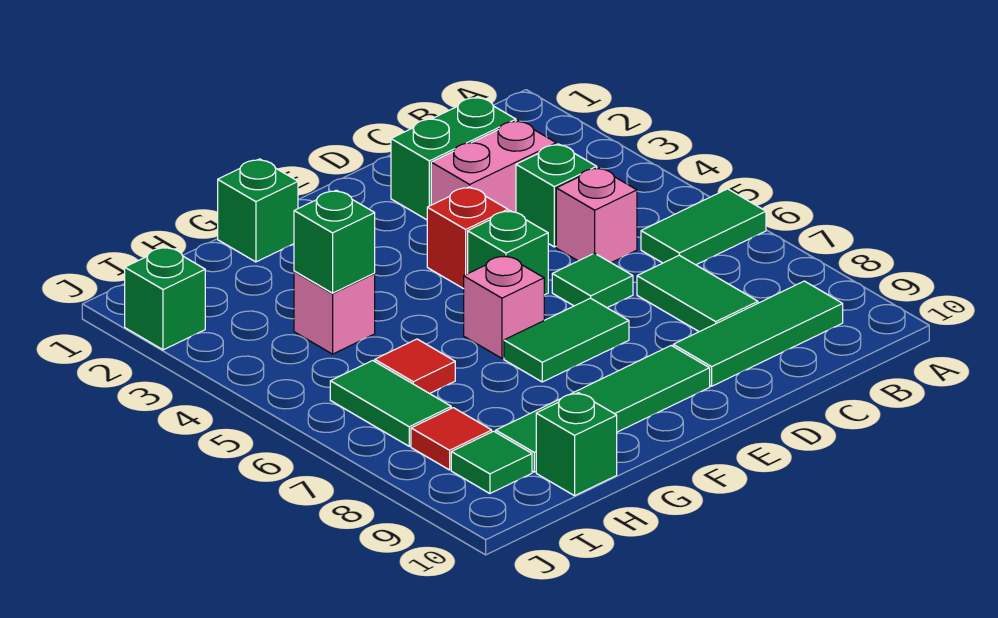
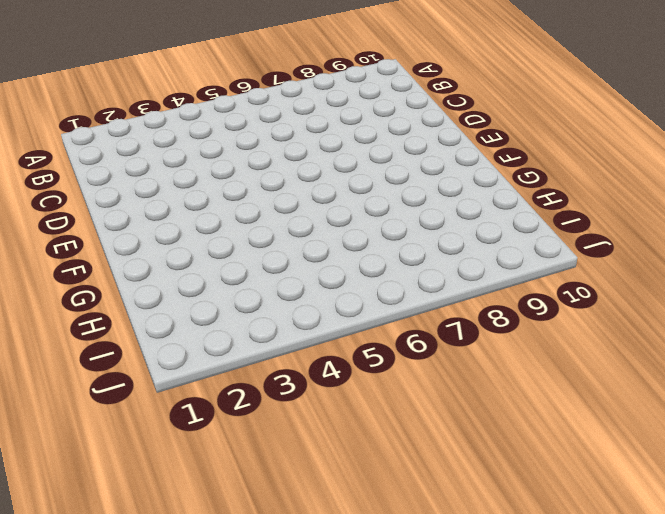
none -> green 1x2 tile [641,189,766,265]
none -> green 1x3 tile [673,281,843,386]
none -> green 1x2 brick [391,97,516,220]

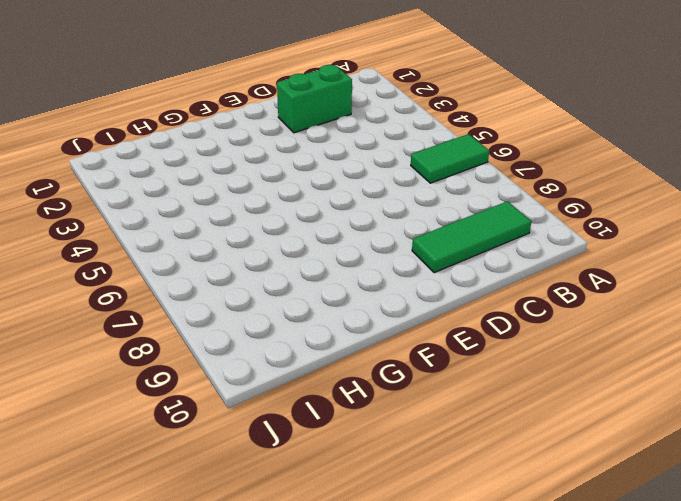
none -> pink 1x2 brick [431,120,556,212]
none -> green 1x1 brick [516,144,597,247]
none -> pink 1x1 brick [556,168,637,263]

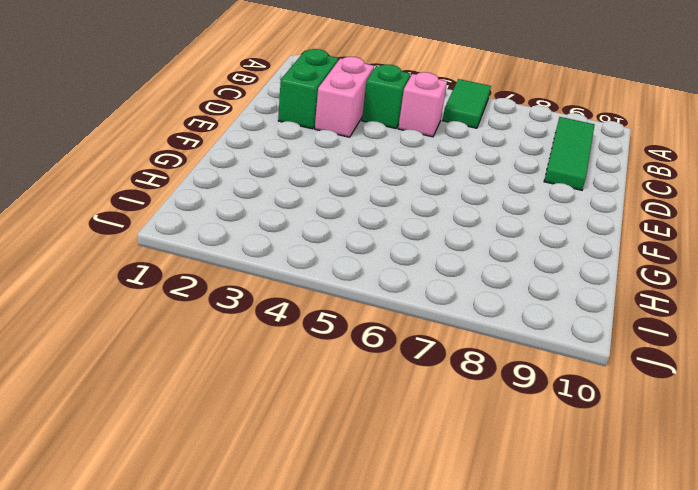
none -> green 1x2 tile [637,255,758,332]
none -> green 1x1 tile [552,253,633,308]
none -> red 1x1 brick [427,187,508,289]

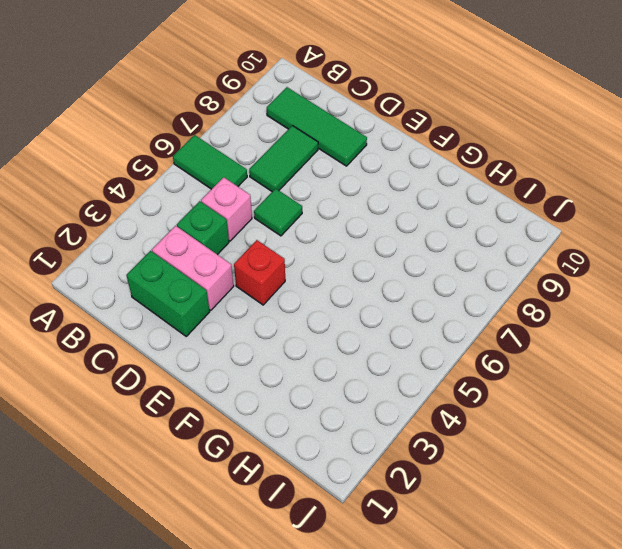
none -> green 1x1 brick [468,211,548,295]
none -> green 1x2 tile [504,298,629,382]
none -> green 1x4 tile [496,346,710,472]

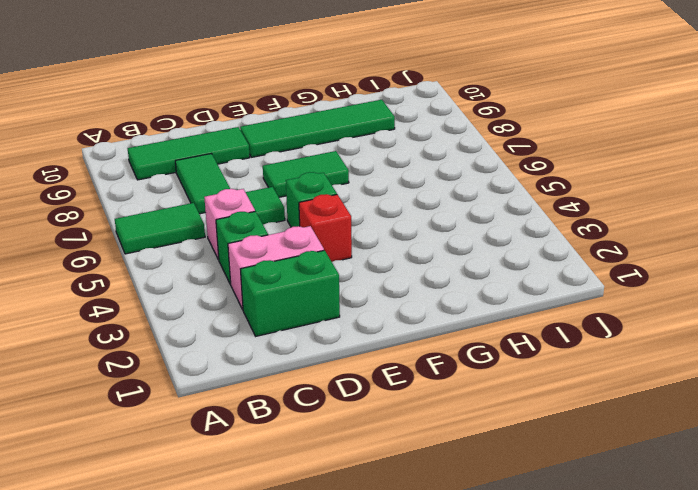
none -> pink 1x1 brick [464,256,544,358]
none -> green 1x1 brick [218,159,298,262]
none -> pink 1x1 brick [294,271,375,354]

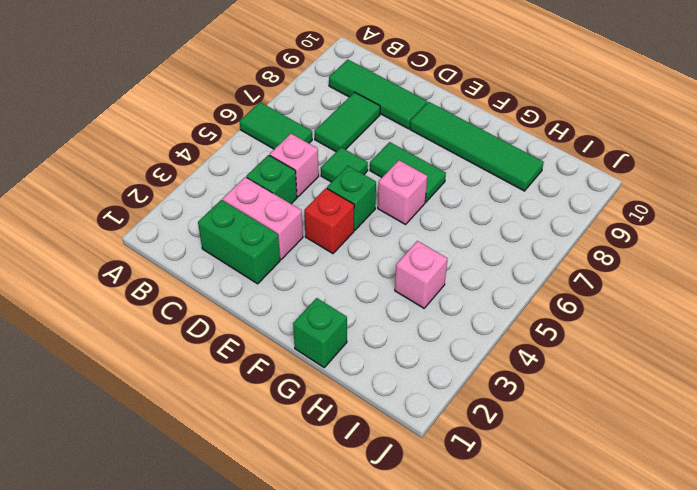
none -> red 1x1 tile [375,339,455,394]
none -> green 1x1 brick [536,393,617,496]
none -> green 1x2 tile [330,360,451,446]

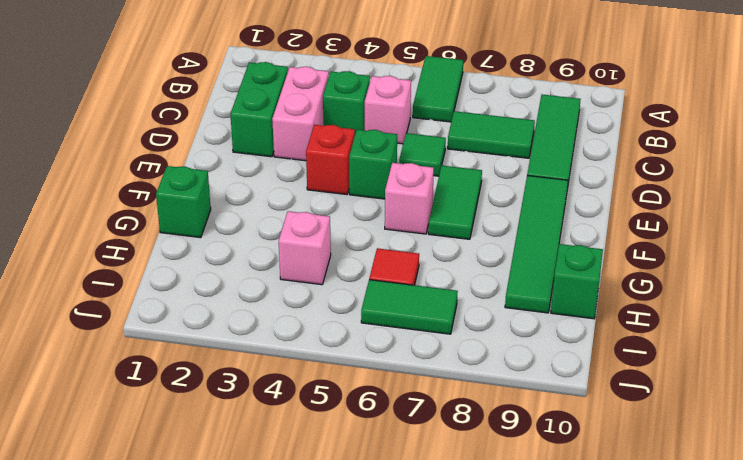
none -> red 1x1 tile [411,408,492,470]
none -> green 1x1 tile [451,431,532,494]
none -> green 1x1 brick [125,247,205,350]

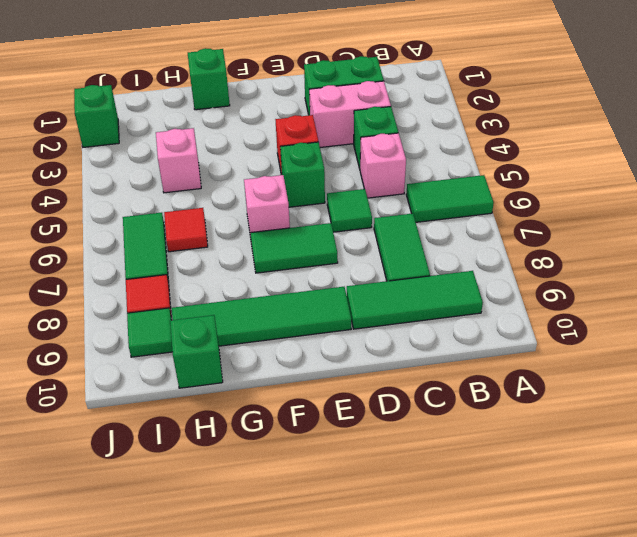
none -> green 1x1 brick [294,190,375,293]

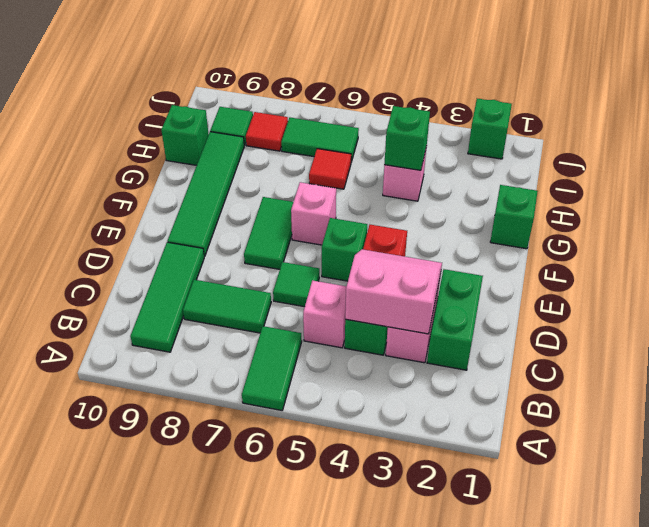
pink 2x2 slope [345,249,442,334] -> none

